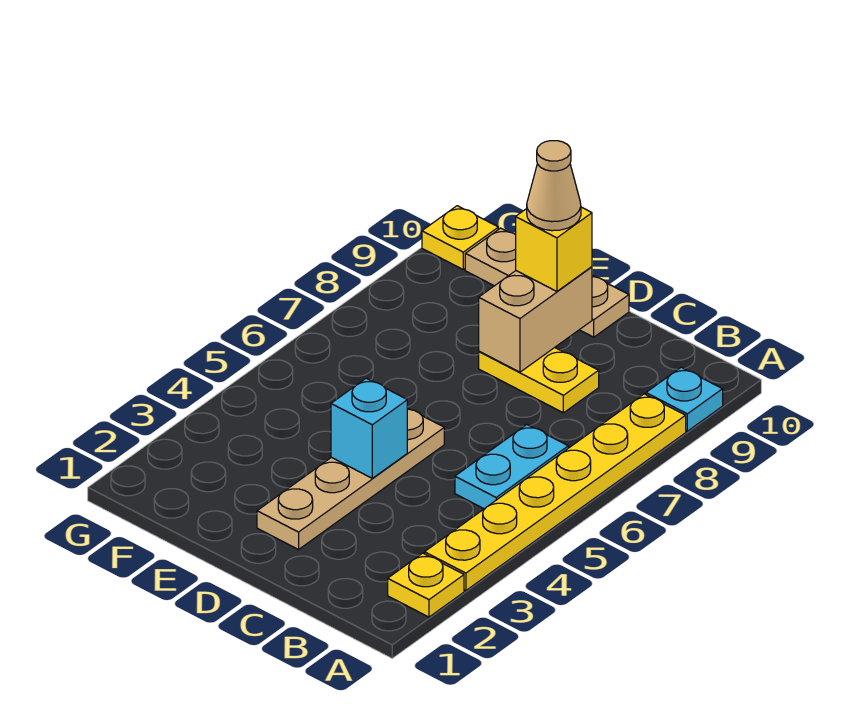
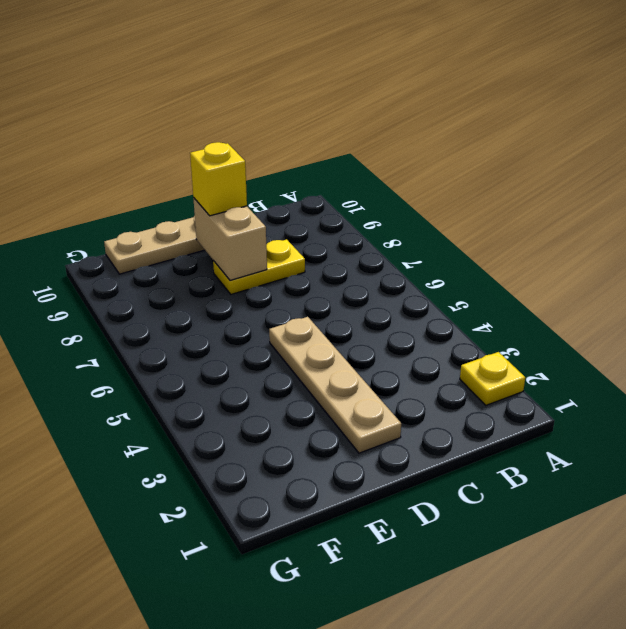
none -> yellow 1x6 plate [425,394,686,591]
none -> cyan 1x1 plate [646,367,723,431]
none -> cyan 1x2 plate [455,425,568,509]

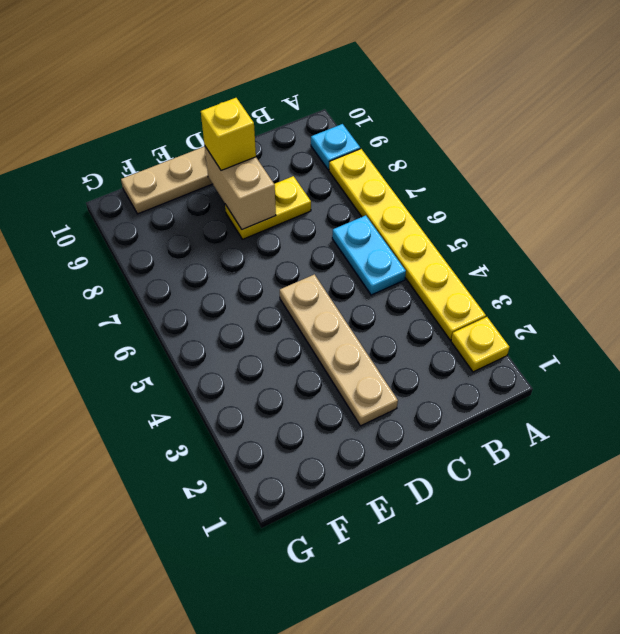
none -> yellow 1x1 plate [422,206,498,269]
none -> cyan 1x1 brick [331,378,407,478]
none -> tan 1x1 cone [527,141,581,231]

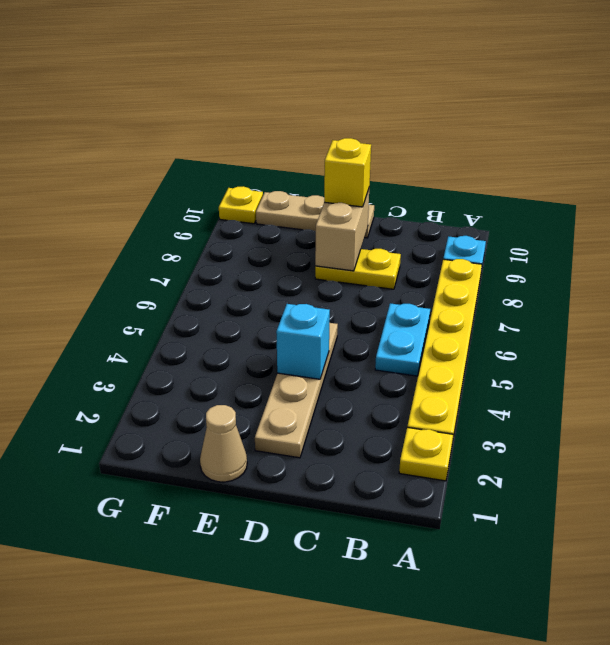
tan 1x1 cone [200,405,247,482] -> tan 1x1 cone moved to [527,141,581,231]

